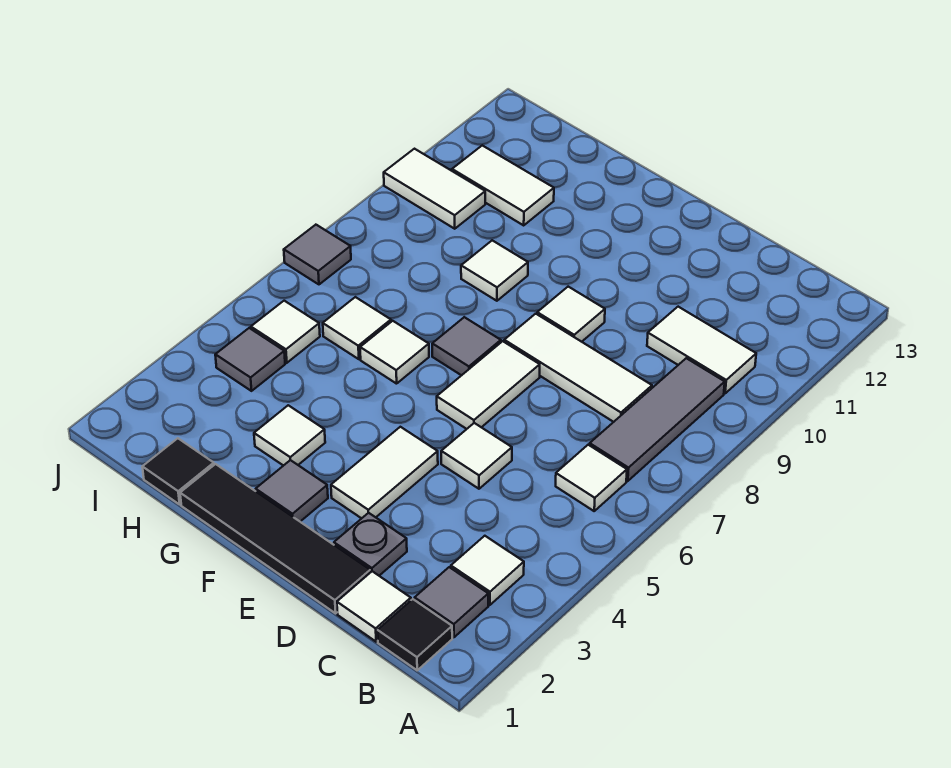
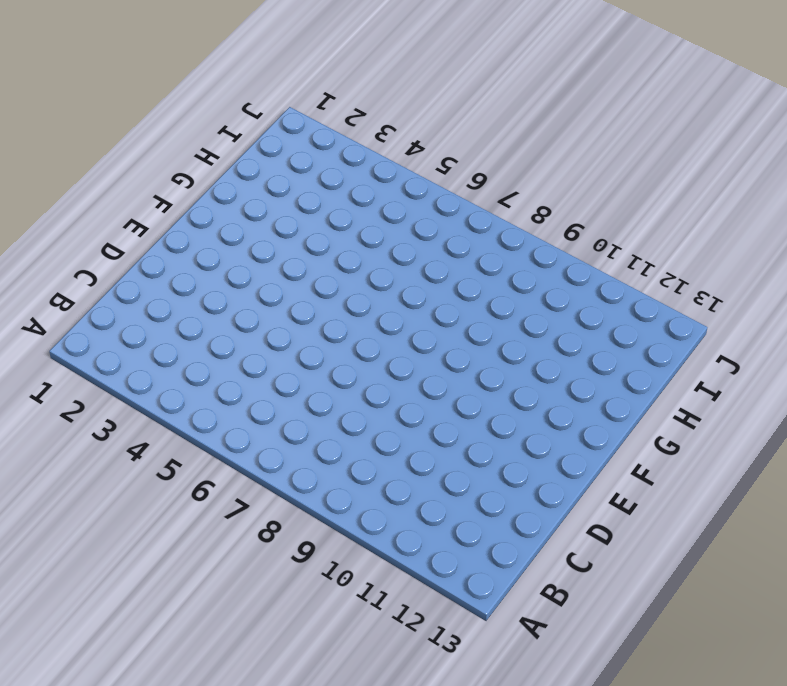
none -> black 1x1 tile [378,599,452,670]
none -> grey 1x1 tile [415,567,488,637]
none -> white 1x1 tile [451,536,524,605]

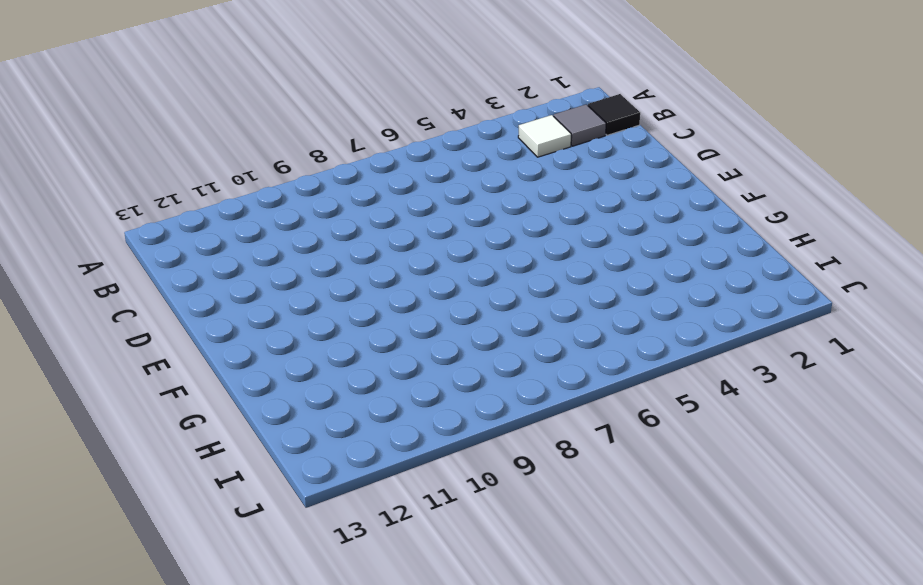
none -> white 1x1 tile [556,445,627,511]
none -> grey 1x3 tile [590,358,725,481]
none -> white 1x2 tile [647,307,756,393]

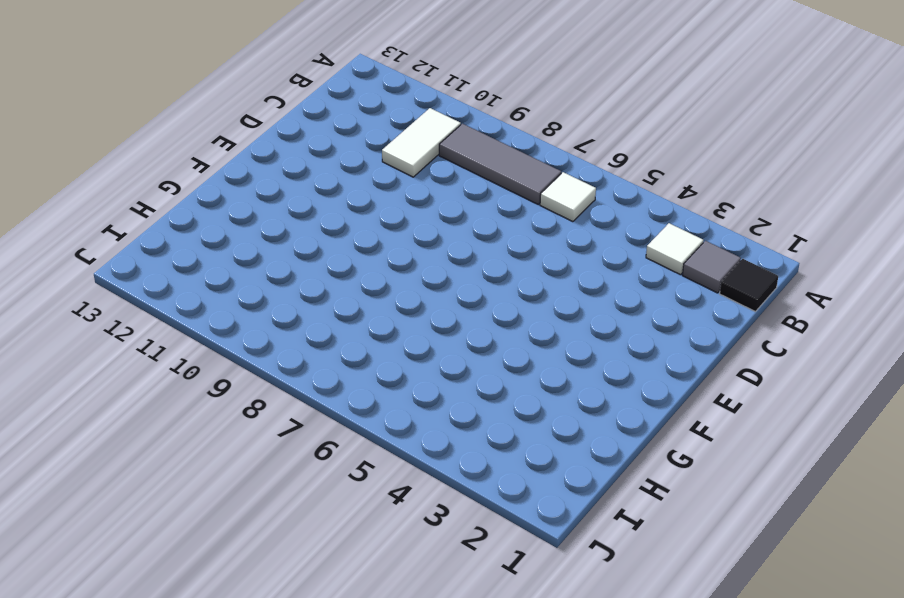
none -> white 1x1 tile [337,571,411,642]
none -> white 1x3 tile [504,314,652,422]
none -> black 1x4 tile [180,464,370,613]

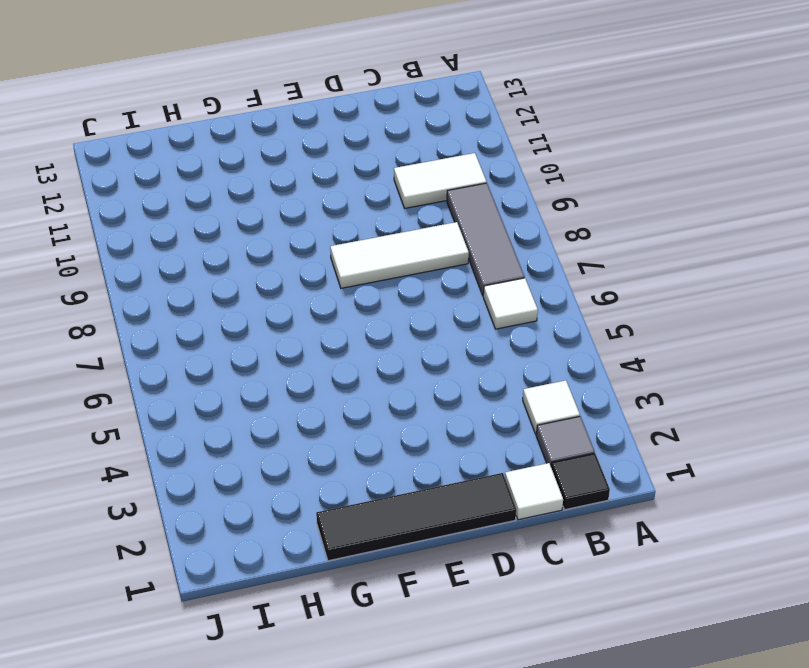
none -> grey 1x1 plate [334,513,407,576]
none -> white 1x1 tile [441,423,512,489]
none -> white 1x2 tile [331,427,438,518]

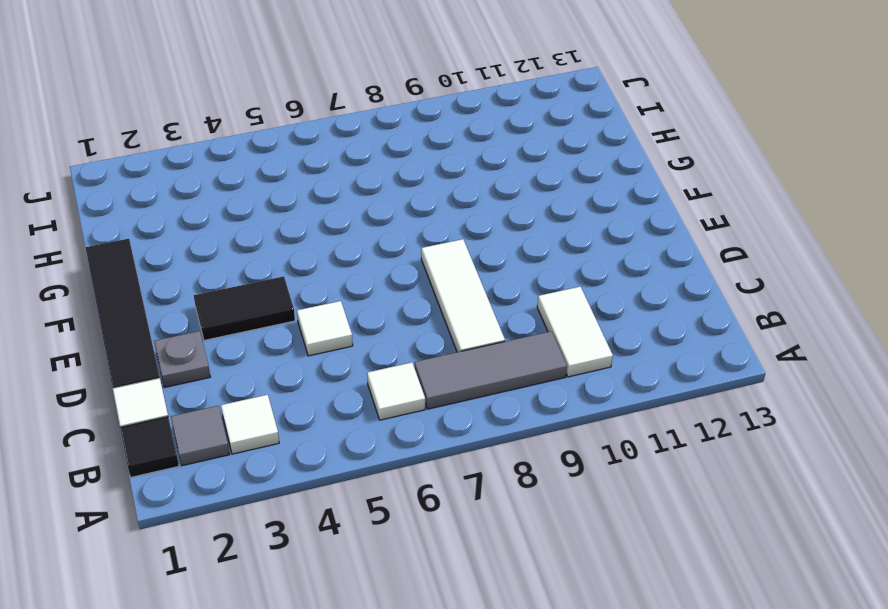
black 1x2 tile [194,277,295,340] -> white 1x2 tile [331,427,438,518]
none -> white 1x2 tile [437,341,540,429]
none -> white 1x1 tile [537,287,605,342]
none -> grey 1x1 tile [256,460,328,521]

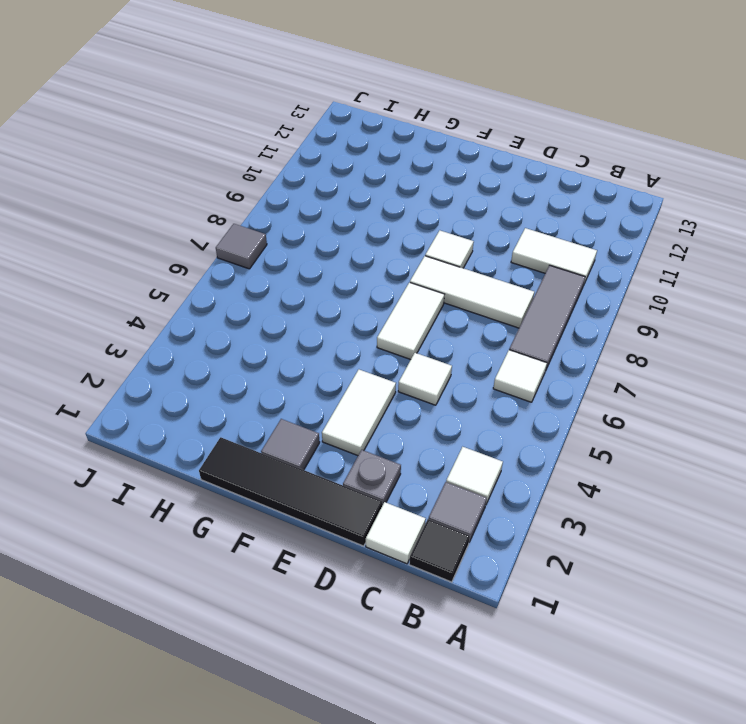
none -> grey 1x1 tile [432,317,501,375]
none -> white 1x1 tile [254,405,325,466]
none -> white 1x1 tile [360,321,429,384]

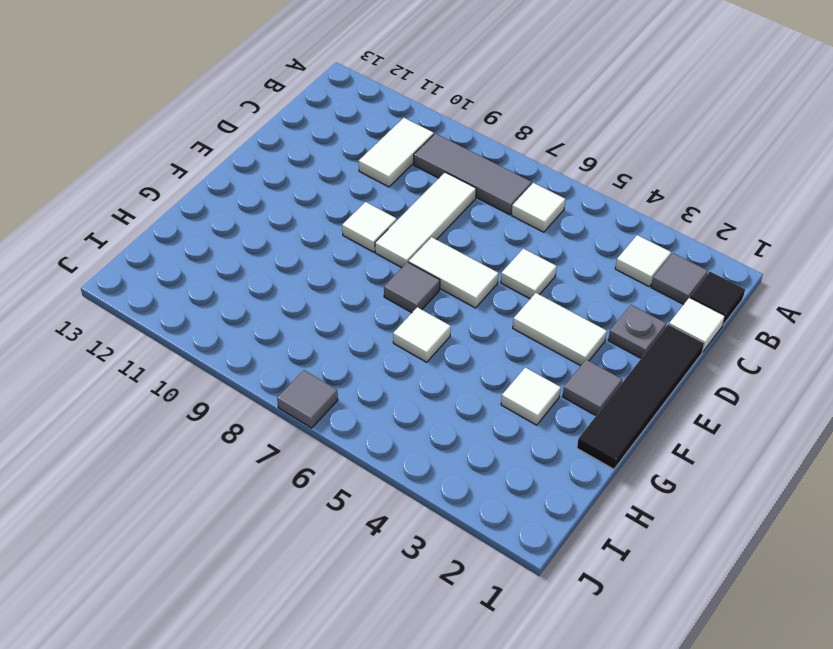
none -> white 1x1 tile [461,240,528,301]
none -> black 1x1 tile [142,438,214,504]
none -> white 1x1 tile [323,297,391,359]

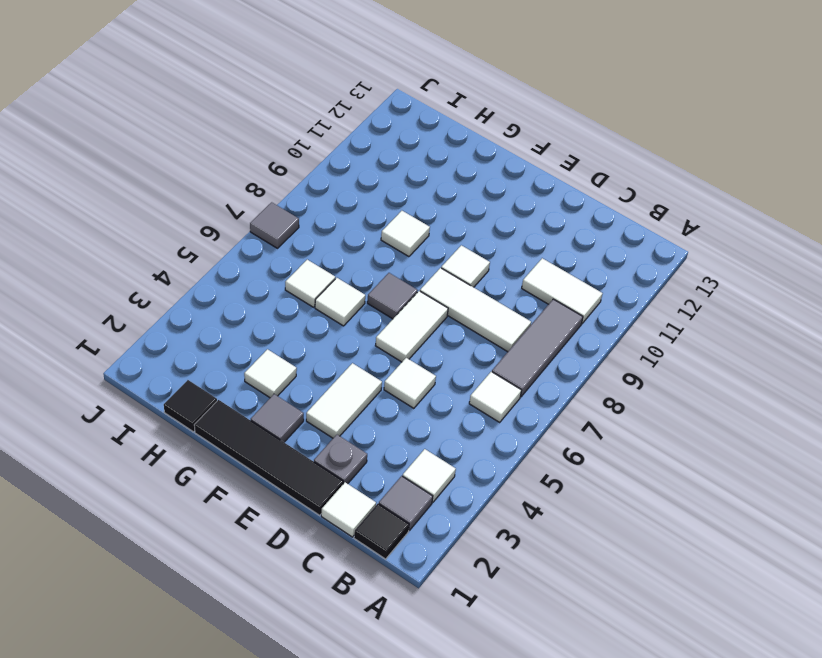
none -> white 1x2 tile [452,145,554,225]
none -> grey 1x1 tile [215,328,285,391]
none -> white 1x1 tile [251,301,320,363]

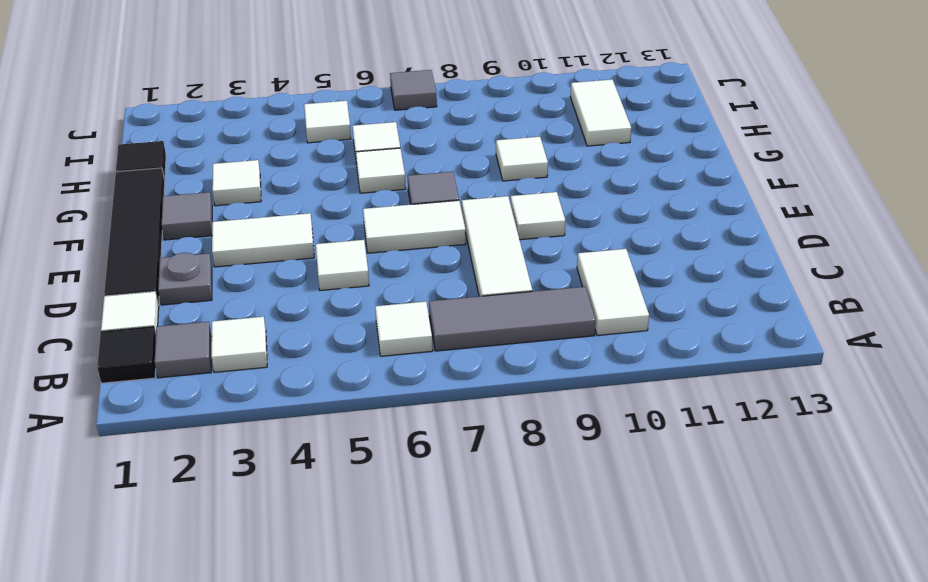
none -> grey 1x1 tile [215,328,285,391]
none -> white 1x2 tile [384,149,485,229]

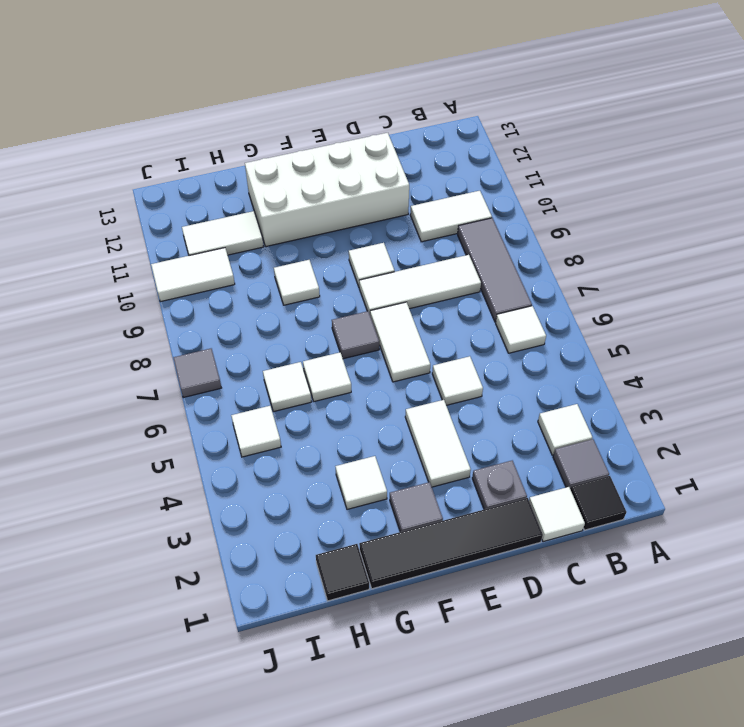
white 2x4 brick [245,133,409,246] -> none
none -> grey 1x1 tile [215,328,285,391]

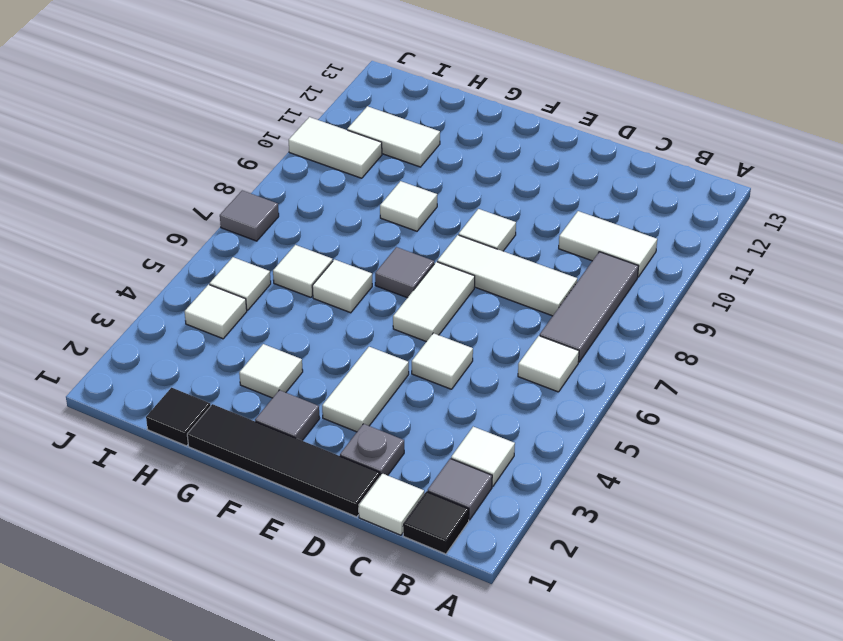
white 1x1 tile [185,285,247,339] -> grey 1x1 tile [215,328,285,391]

